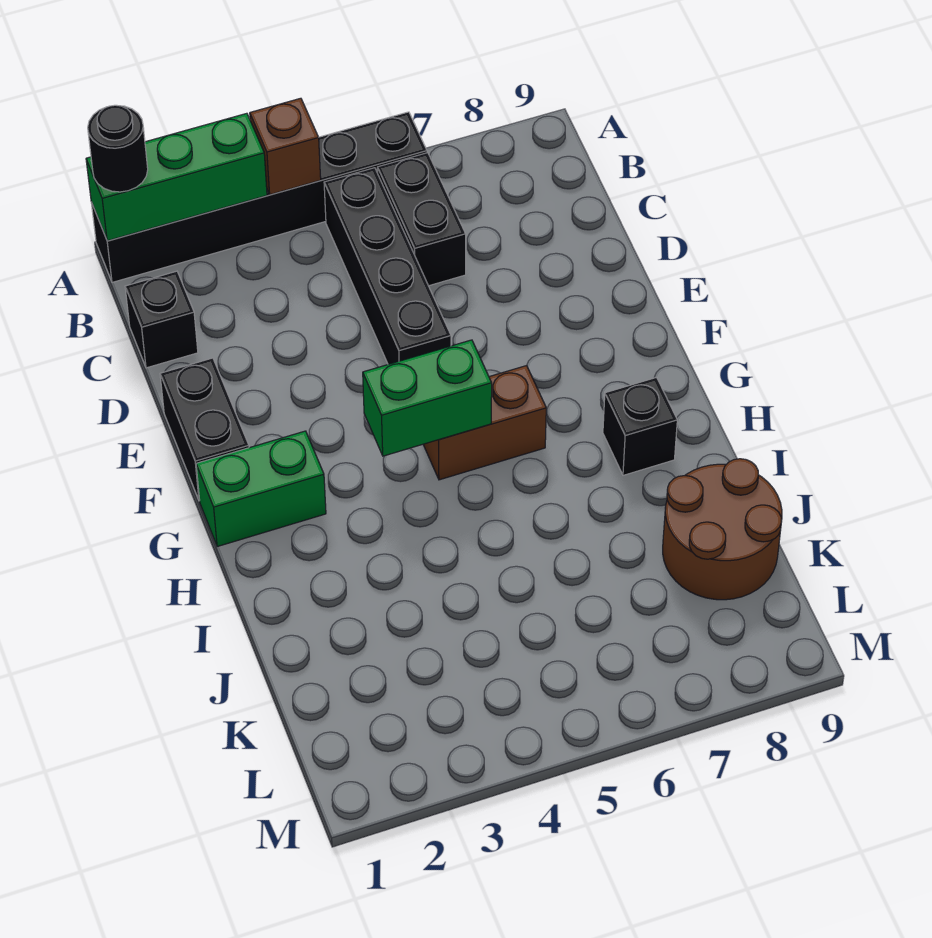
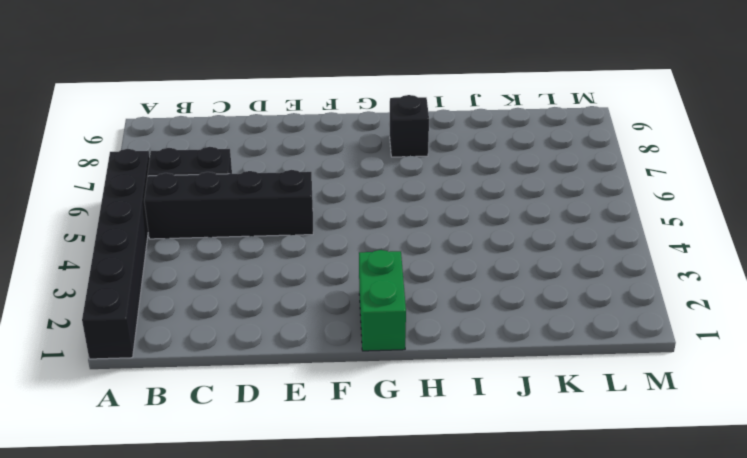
none -> black 1x1 brick [125,271,198,368]
none -> black 1x2 brick [160,358,249,501]
none -> brown 1x2 brick [423,366,546,480]

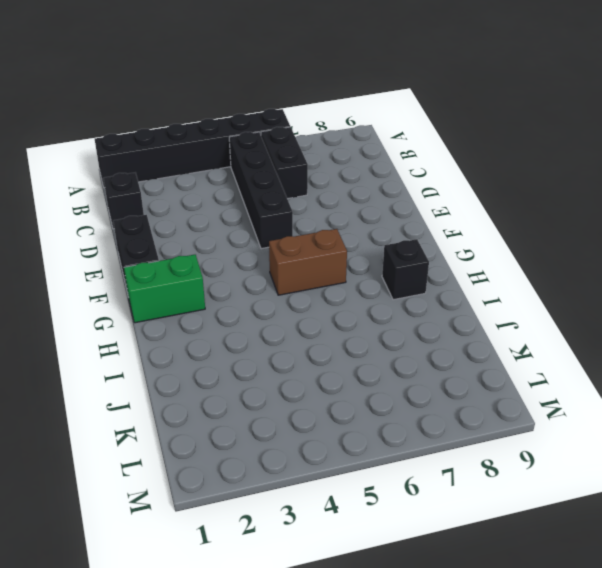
none -> brown 2x2 round brick [663,459,782,600]
none -> green 1x3 brick [86,113,267,241]
none -> brown 1x1 brick [250,98,321,195]

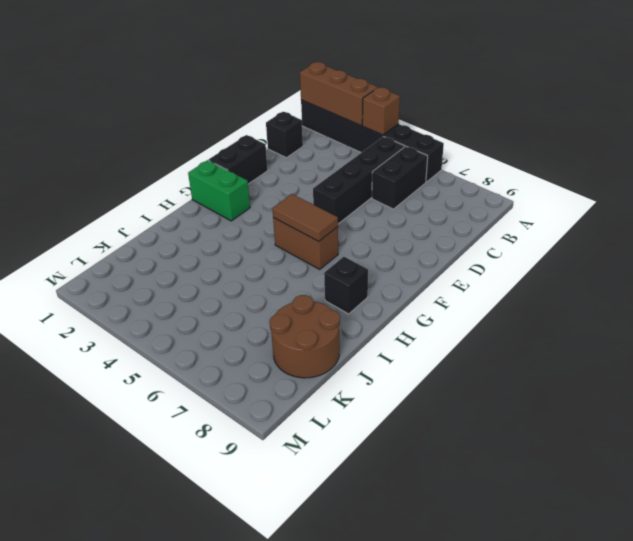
brown 1x3 brick [300,62,378,126] -> green 1x3 brick [86,113,267,241]
brown 1x2 tile [272,194,338,242] -> green 1x2 brick [363,340,492,456]
none -> black 1x1 round brick [88,105,148,192]

